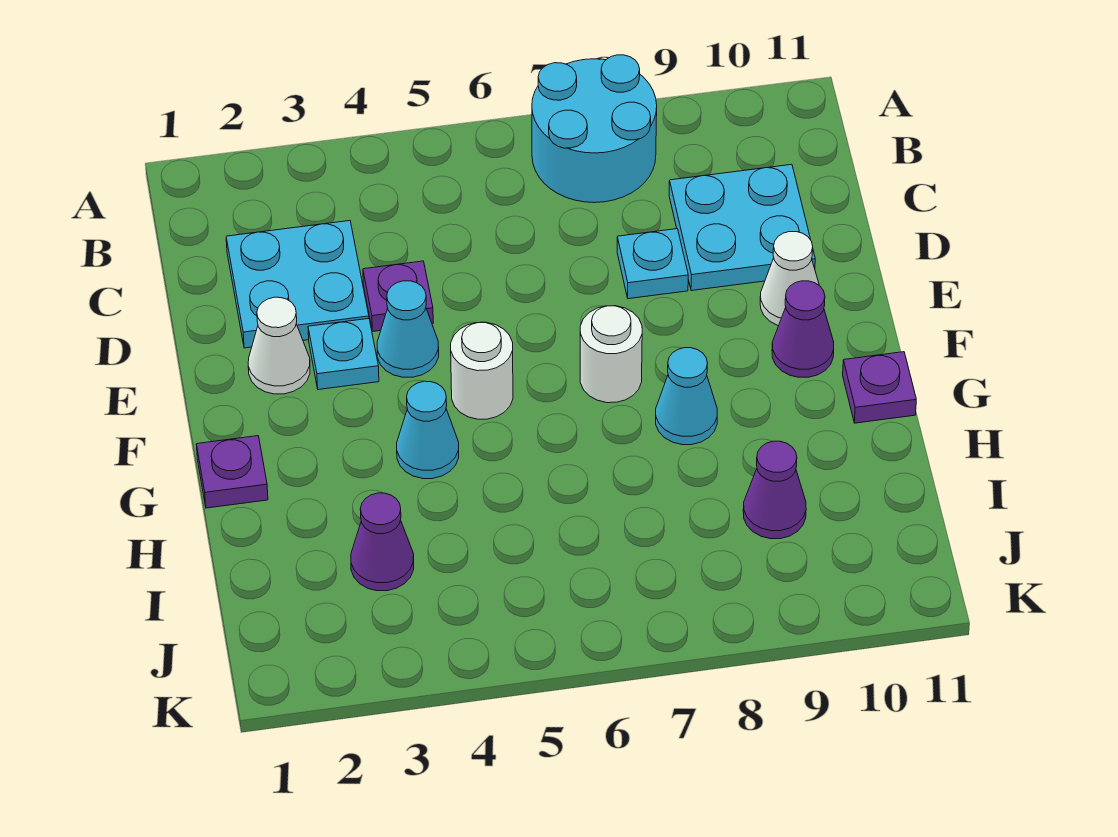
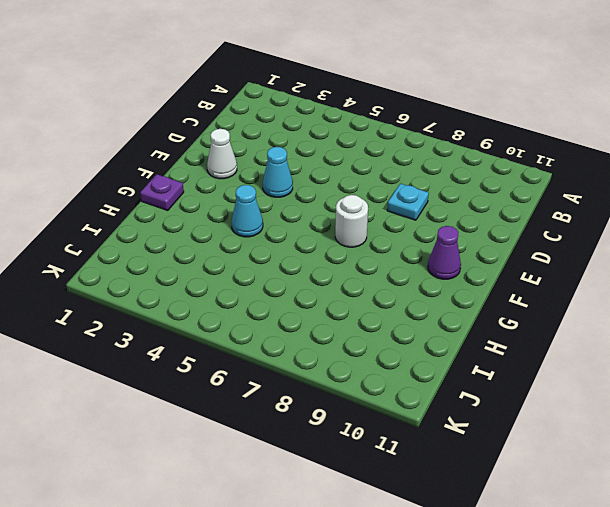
none -> cyan 2x2 round brick [532,55,657,203]
none -> cyan 2x2 plate [226,221,369,348]
none -> cyan 2x2 plate [669,164,815,291]

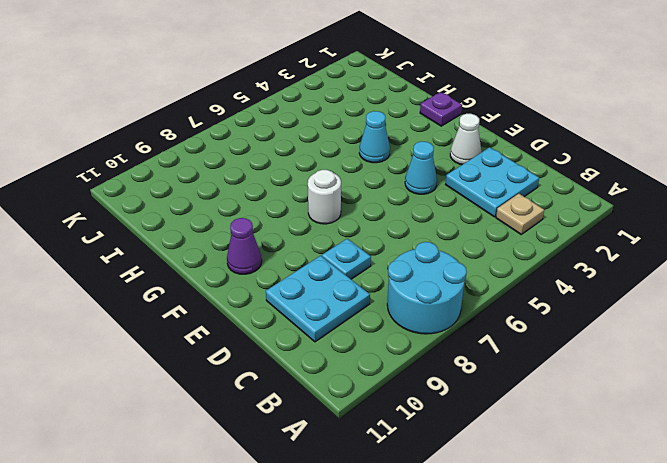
tan 1x1 plate [496,194,544,234] -> none
none -> purple 1x1 plate [363,261,433,331]
none -> cyan 1x1 plate [308,319,379,390]
none -> white 1x1 cone [760,232,819,326]

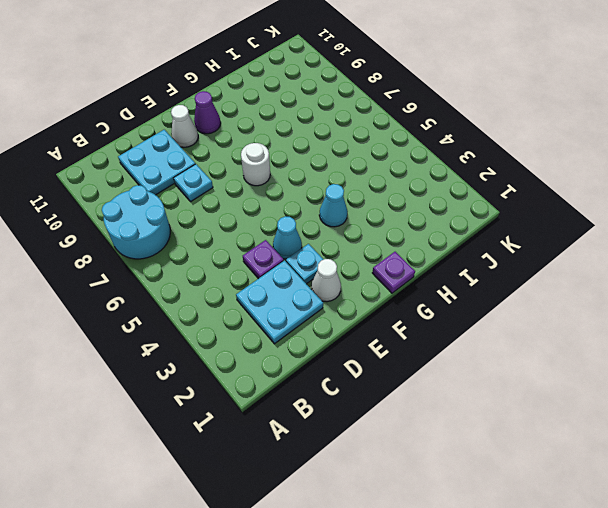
none -> white 1x1 round brick [451,322,513,419]
none -> cyan 1x1 cone [656,348,717,445]
none -> purple 1x1 plate [843,352,916,423]

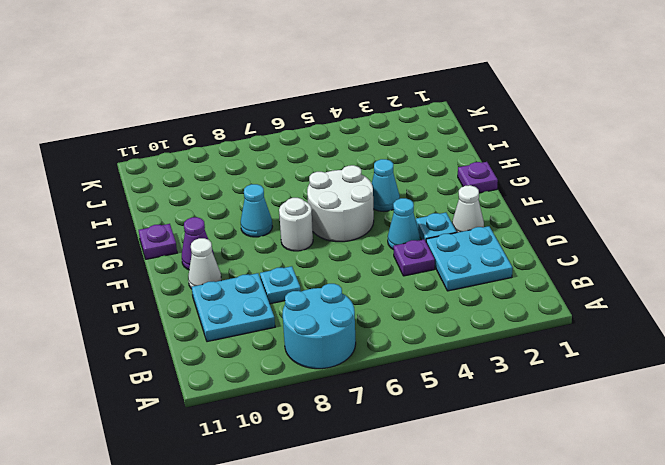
white 2x2 round brick [307,165,374,242] -> white 1x1 round brick [451,322,513,419]
none -> purple 1x1 cone [351,493,414,591]
none -> purple 1x1 cone [743,441,806,539]

